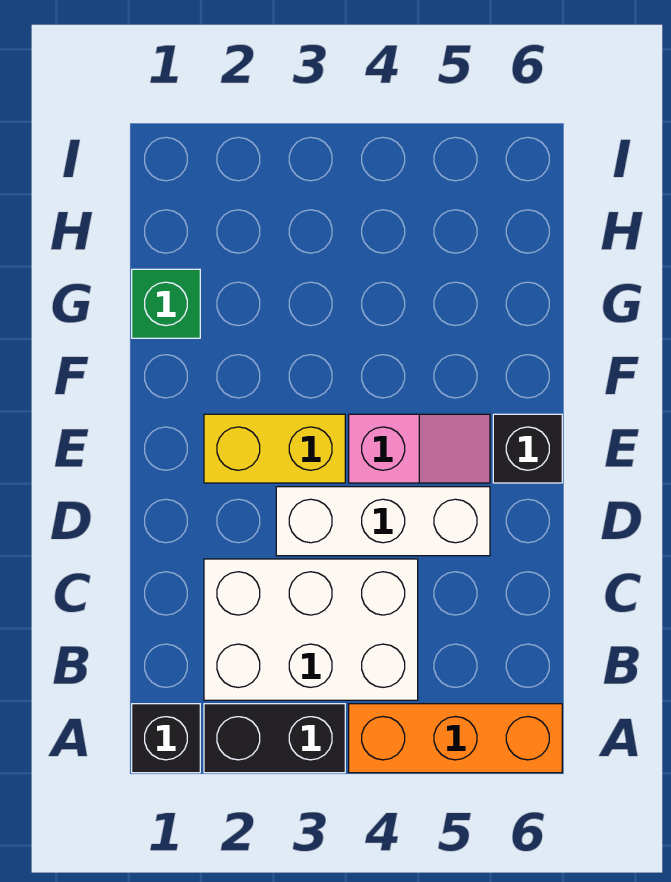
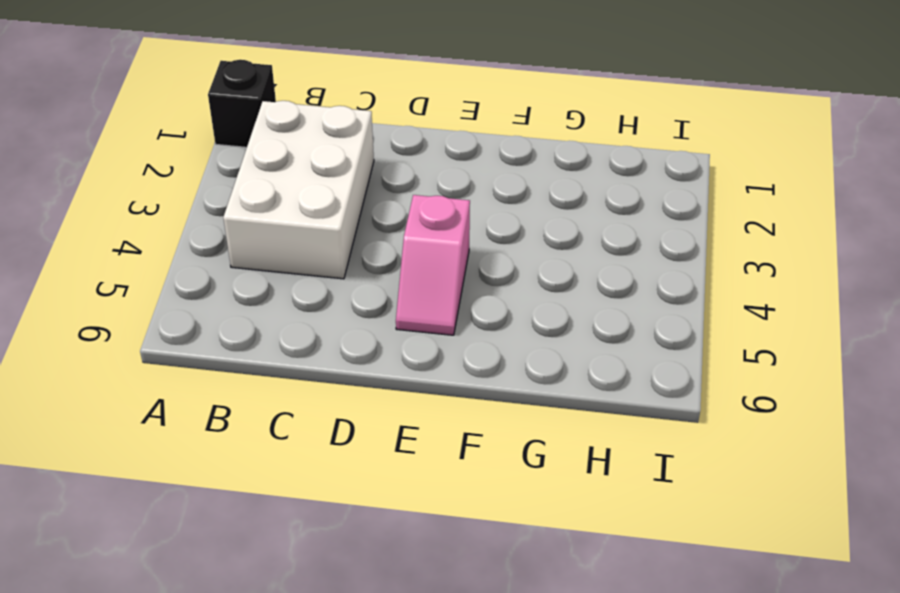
none -> black 1x2 brick [204,704,345,773]
none -> orange 1x3 brick [349,704,562,773]

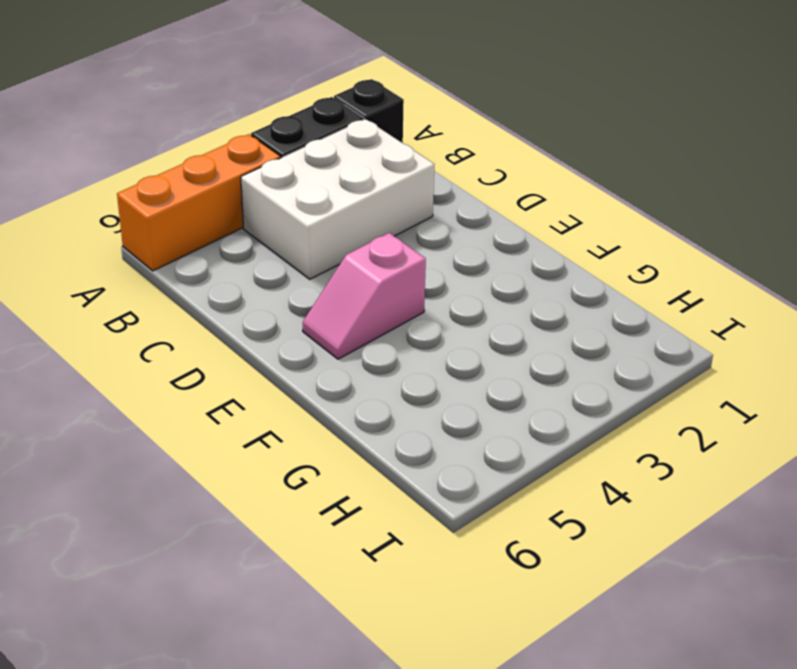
none -> white 1x3 brick [276,487,490,556]
none -> yellow 1x2 brick [204,414,345,483]

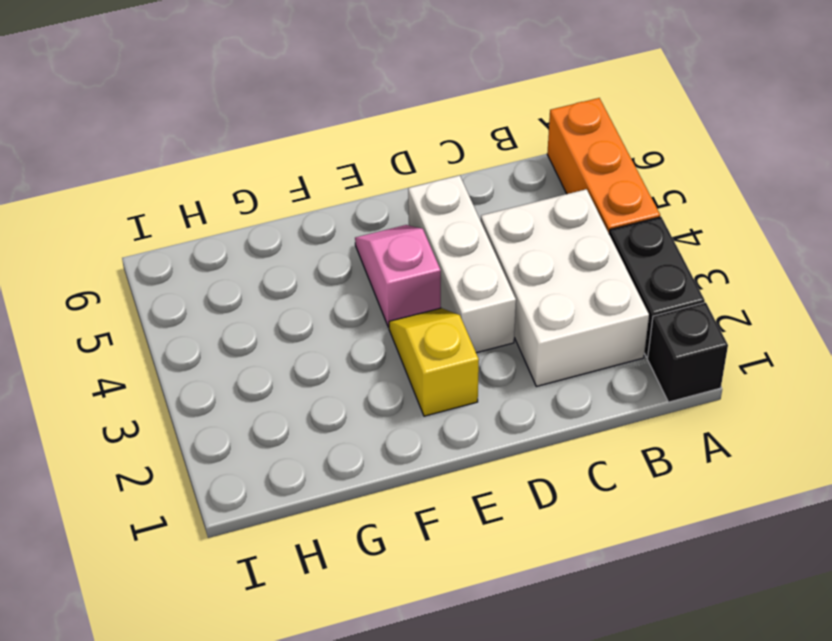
yellow 1x2 slope [389,308,479,416] -> yellow 1x2 brick [204,414,345,483]
none -> black 1x1 brick [493,414,562,483]
none -> green 1x1 brick [132,269,200,338]

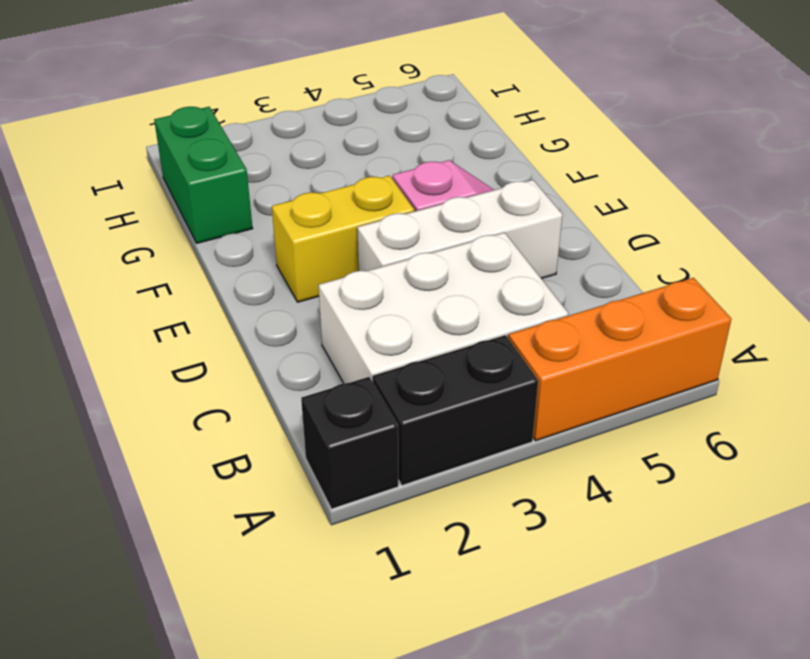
green 1x2 brick [154,107,253,243] -> green 1x1 brick [132,269,200,338]
none -> black 1x1 brick [493,414,562,483]

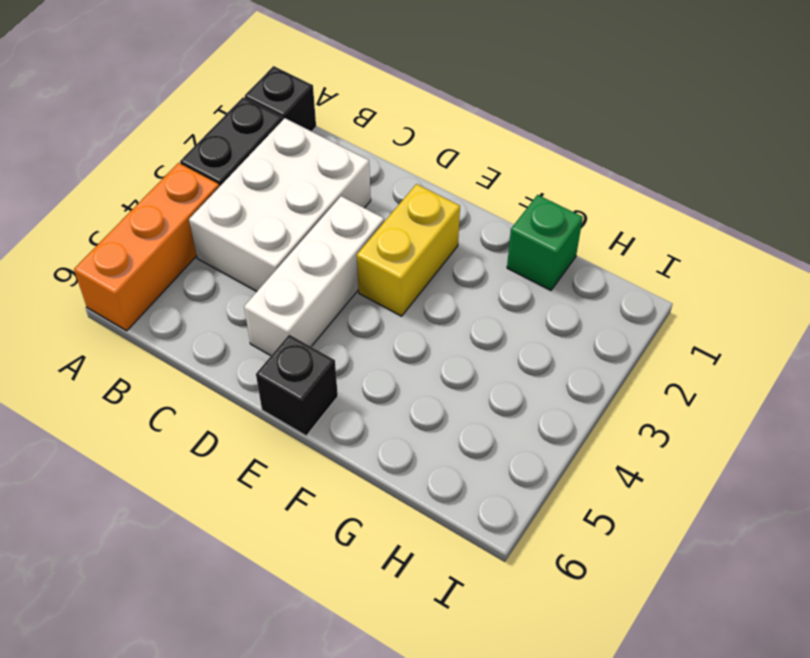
none -> pink 1x2 slope [349,414,490,483]

